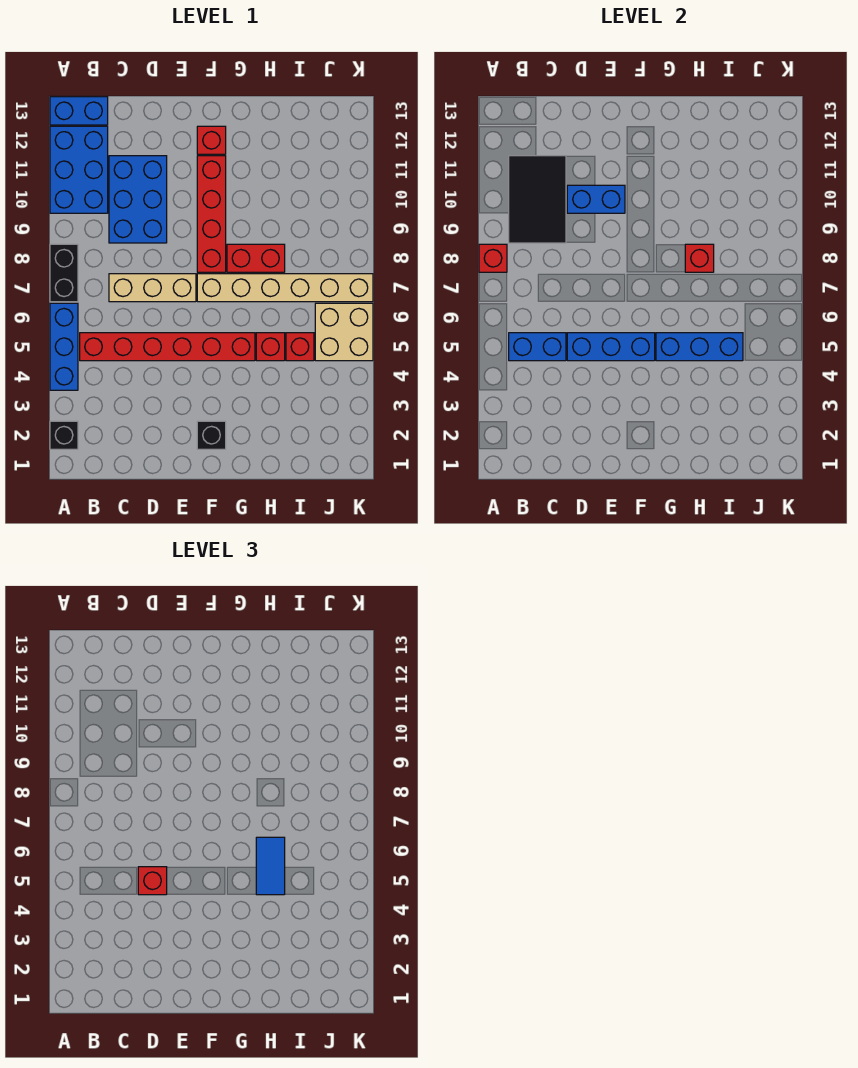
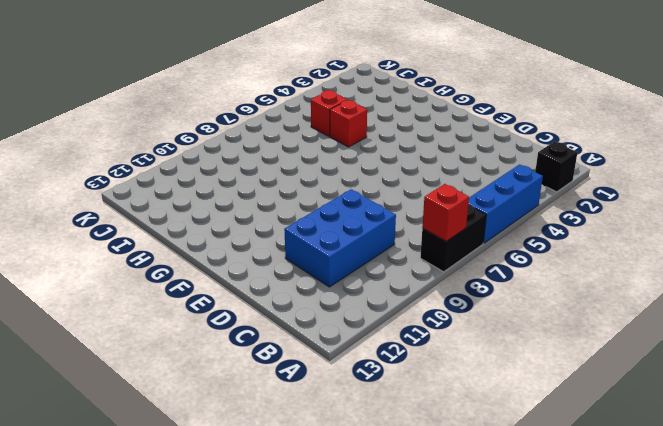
none -> blue 2x3 brick [50,126,108,213]
none -> blue 1x2 brick [50,97,108,125]
none -> red 1x6 brick [80,333,255,361]

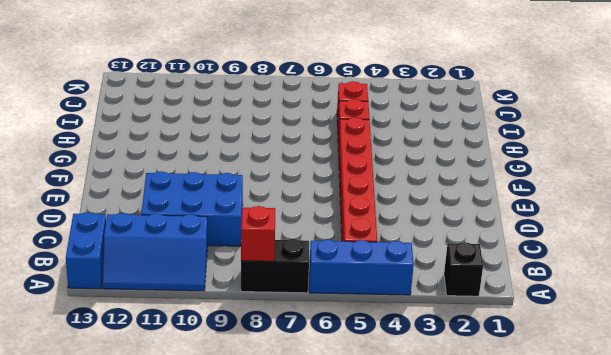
blue 2x3 slope [102,213,208,291] -> blue 2x3 brick [50,126,108,213]
none -> tan 1x3 brick [109,274,196,302]
none -> black 1x1 brick [197,421,226,449]
none -> tan 1x6 brick [197,274,373,302]

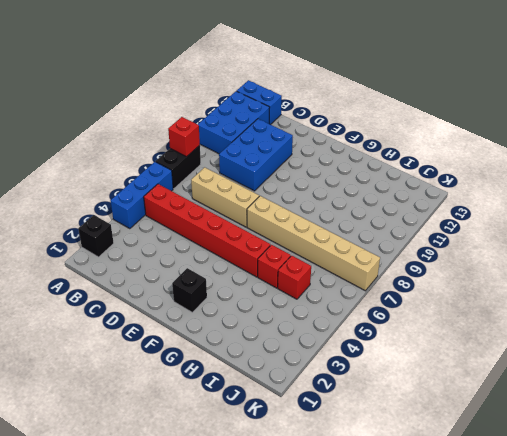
none -> red 1x4 brick [197,156,226,272]
none -> red 1x1 brick [197,126,226,154]
none -> red 1x2 brick [227,244,285,272]

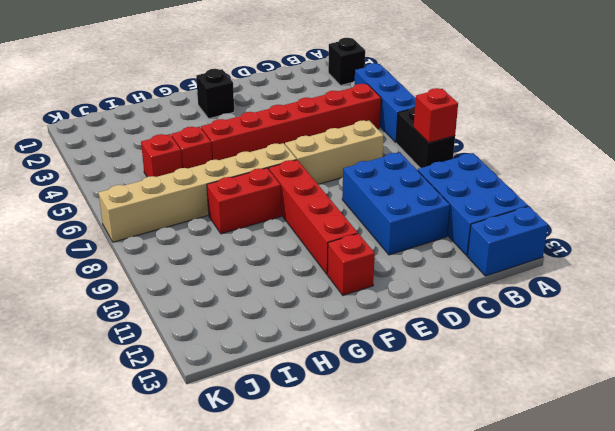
none -> tan 2x2 brick [315,303,373,361]
none -> blue 1x2 brick [509,333,566,361]
none -> black 2x3 tile [509,156,566,243]

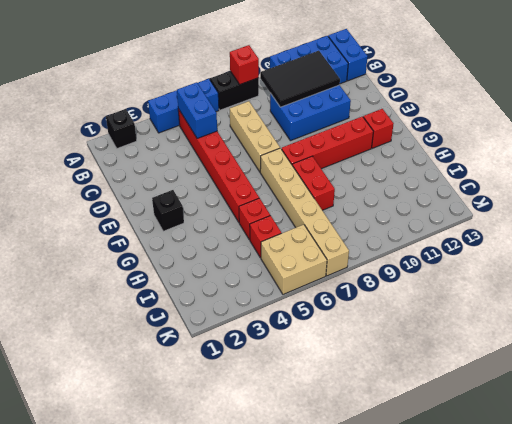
none -> blue 1x3 brick [567,333,655,361]
none -> blue 1x2 brick [567,185,625,213]
none -> blue 1x3 brick [656,333,743,361]

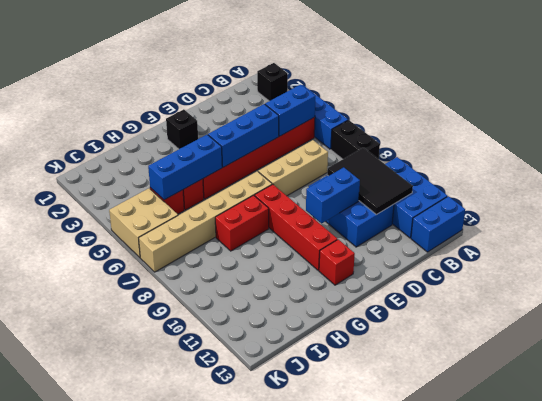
none -> red 1x1 brick [479,244,507,272]
none -> red 1x1 brick [685,244,714,272]
none -> red 1x1 brick [138,867,167,895]

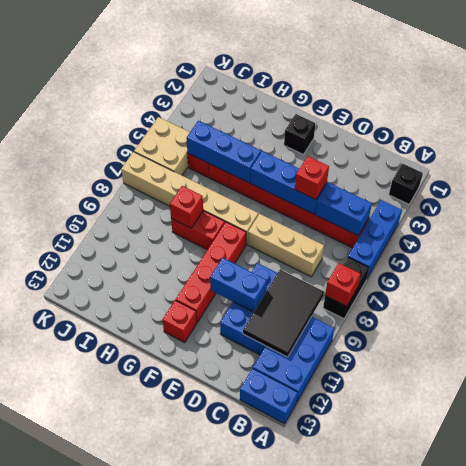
none -> blue 1x2 tile [256,837,285,895]

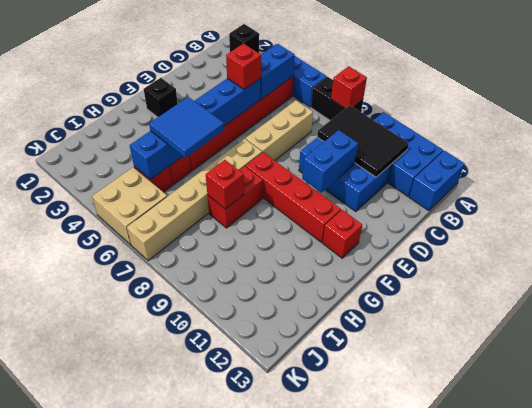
blue 2x2 tile [149,97,224,158] -> blue 1x2 tile [256,837,285,895]

